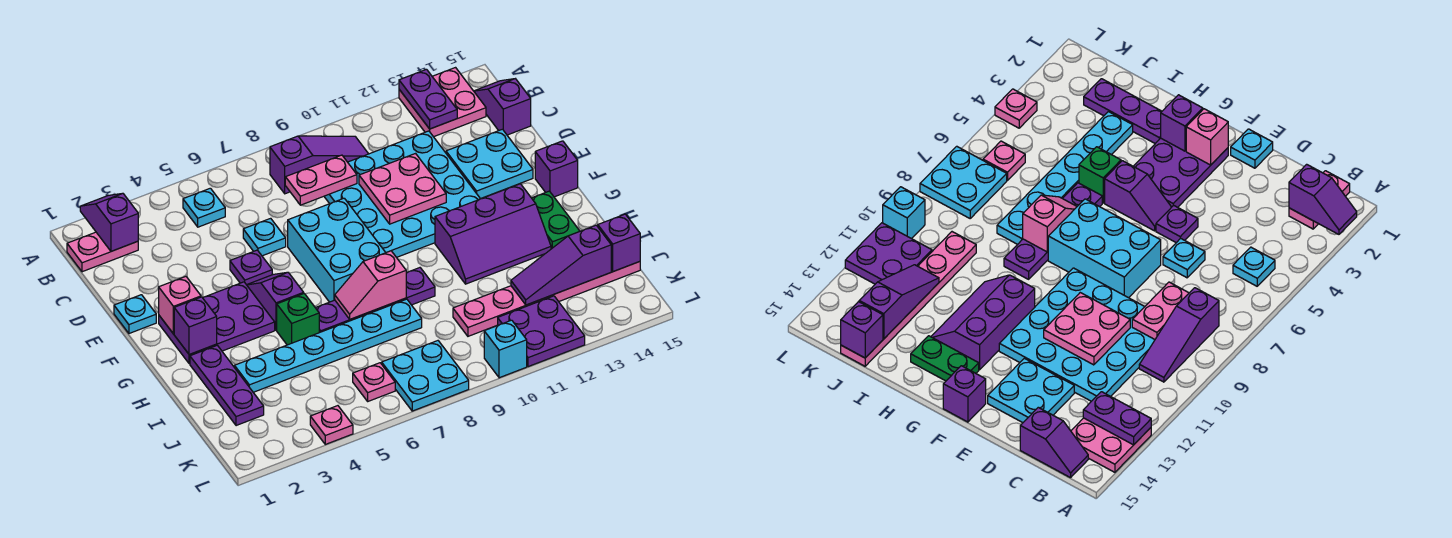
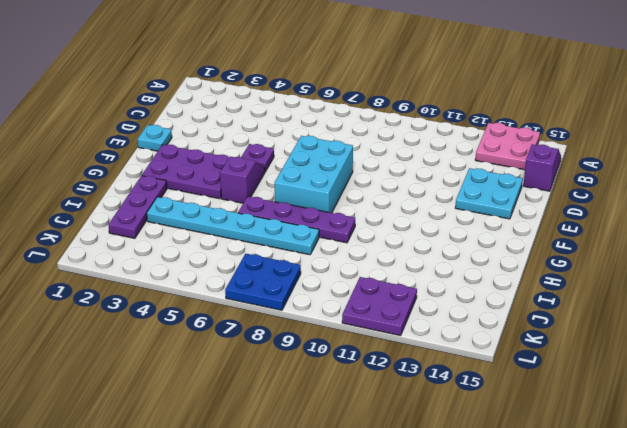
blue 2x2 plate [225,254,301,310] -> cyan 2x2 plate [382,341,469,411]
none -> pink 1x2 plate [67,232,138,272]
none -> cyan 1x1 plate [183,188,225,227]
none -> purple 1x3 slope [270,136,368,194]
none -> cyan 4x4 plate [324,131,480,257]

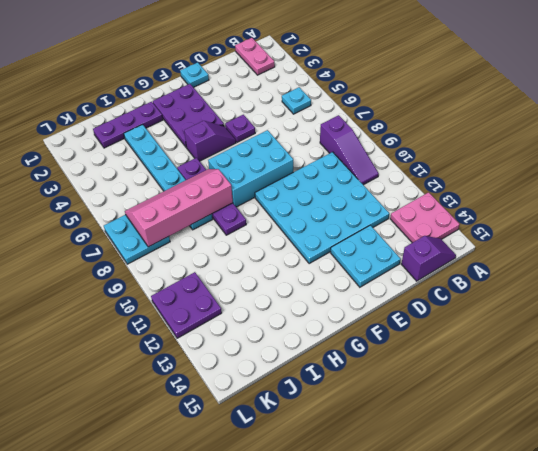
pink 2x4 slope [125,169,233,247] -> pink 1x2 slope [335,251,406,319]
none -> cyan 1x1 plate [243,218,286,256]
none -> purple 1x1 brick [535,141,578,197]
none -> purple 2x3 slope [435,184,551,284]
none -> green 1x2 plate [532,191,580,249]

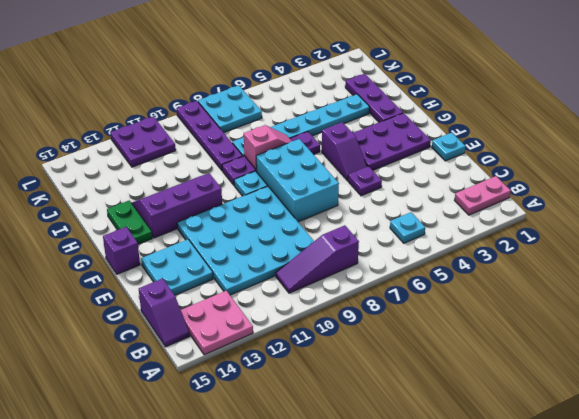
cyan 1x1 plate [234,171,267,196] -> cyan 1x1 plate moved to [243,218,286,256]
purple 1x4 plate [176,101,243,170] -> none
none -> green 1x1 brick [277,294,319,345]
none -> pink 1x6 plate [453,262,640,336]
none -> pink 1x1 plate [353,363,395,401]
none -> pink 1x1 plate [310,406,353,444]

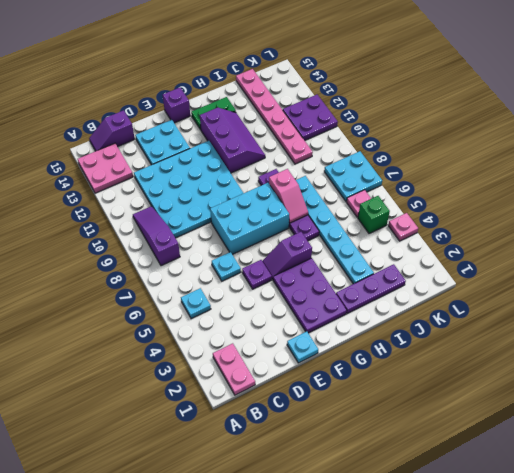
green 1x1 brick [358,196,390,234] -> green 1x1 brick moved to [277,294,319,345]
none -> cyan 1x1 brick [484,320,527,378]
none -> purple 1x2 slope [80,193,138,251]
none -> purple 1x2 plate [399,69,457,129]
none -> pink 1x2 plate [285,155,357,205]

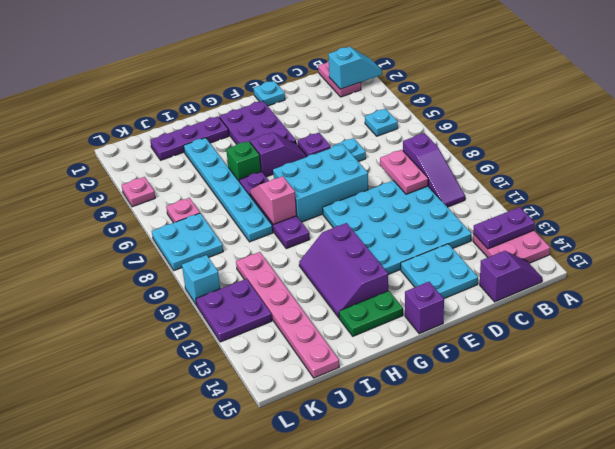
cyan 1x2 slope [328,47,382,89] -> purple 1x2 slope [80,193,138,251]
none -> pink 2x2 plate [359,154,446,224]
none -> pink 1x1 brick [159,277,201,334]
none -> purple 1x1 brick [174,297,217,355]
none -> purple 1x3 slope [511,225,611,305]

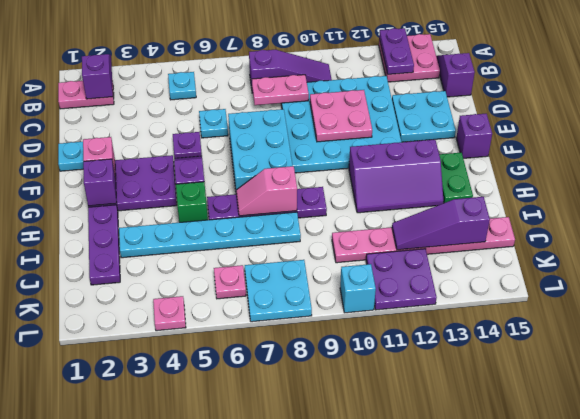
none -> purple 1x1 brick [598,214,640,272]

